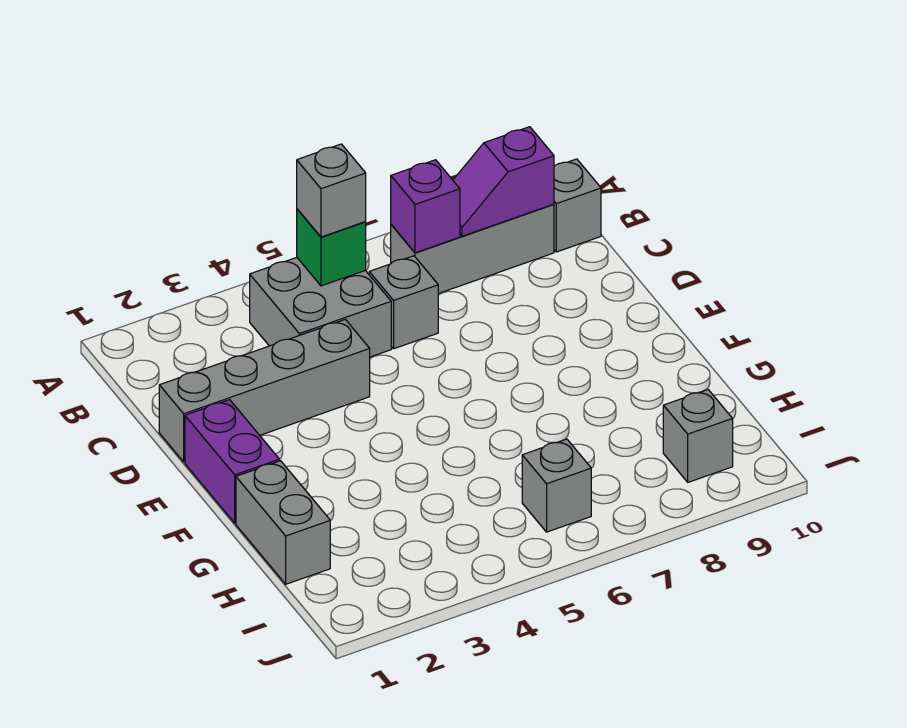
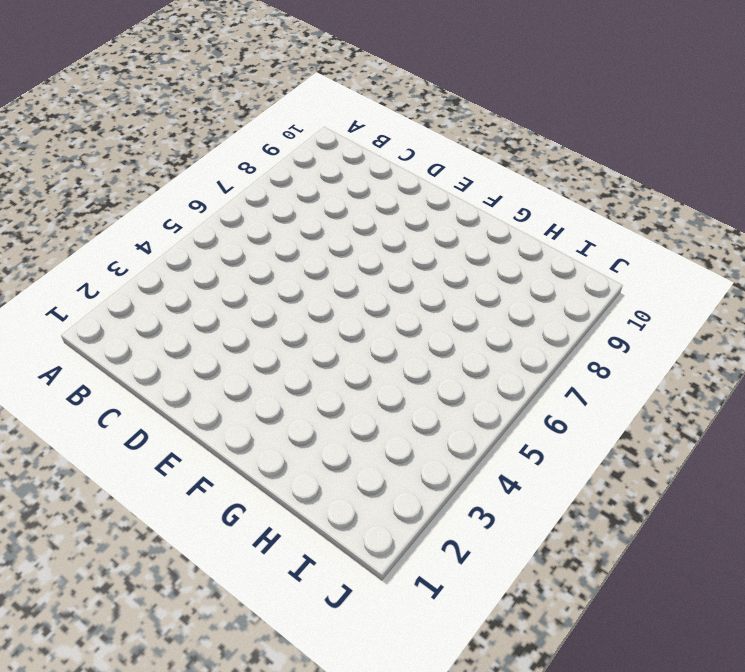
none -> grey 2x2 brick [250,258,391,357]
none -> grey 1x3 brick [391,204,554,294]
none -> grey 1x1 brick [554,159,601,252]

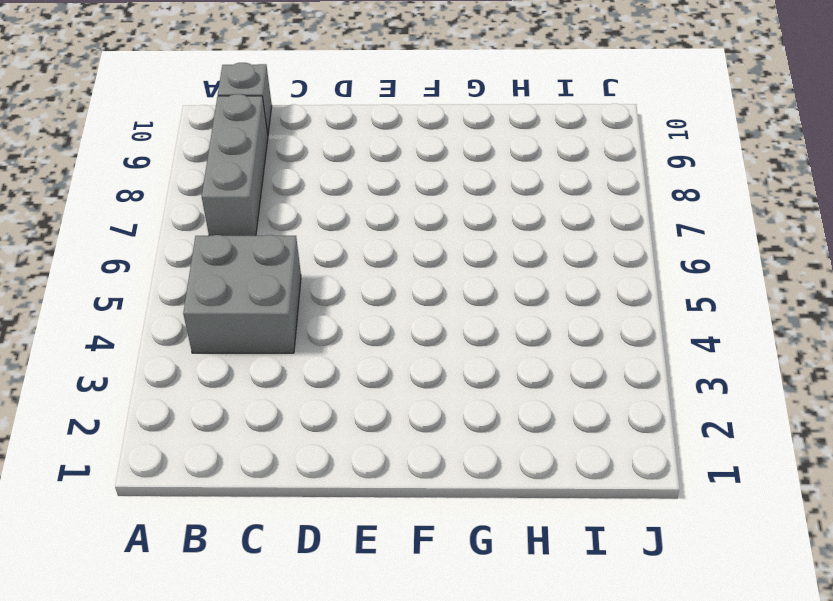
none -> grey 1x1 brick [369,256,438,349]
none -> grey 1x4 brick [159,320,370,462]
none -> purple 1x2 brick [185,400,279,523]

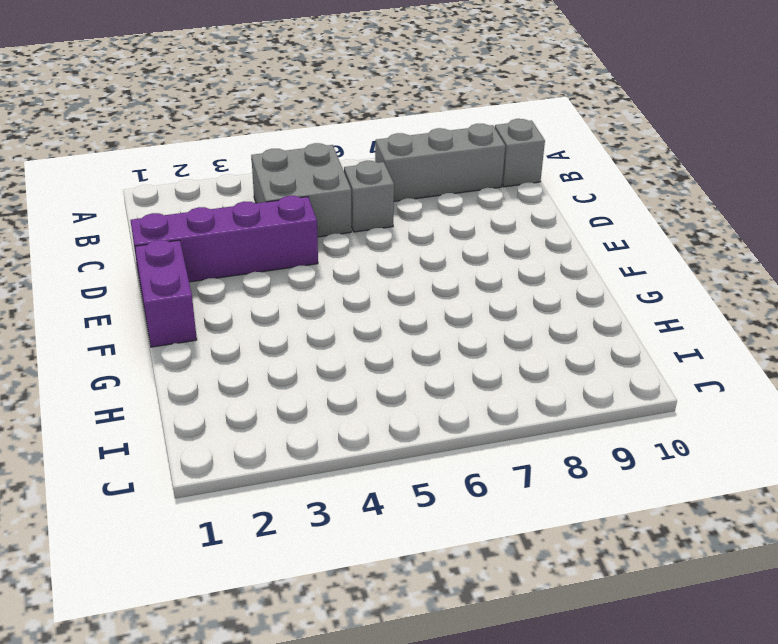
purple 1x4 brick [130,196,318,282] -> grey 1x4 brick [159,320,370,462]
none -> grey 1x2 brick [236,461,330,584]
none -> grey 1x1 brick [522,439,591,532]
none -> grey 1x1 brick [663,390,733,482]

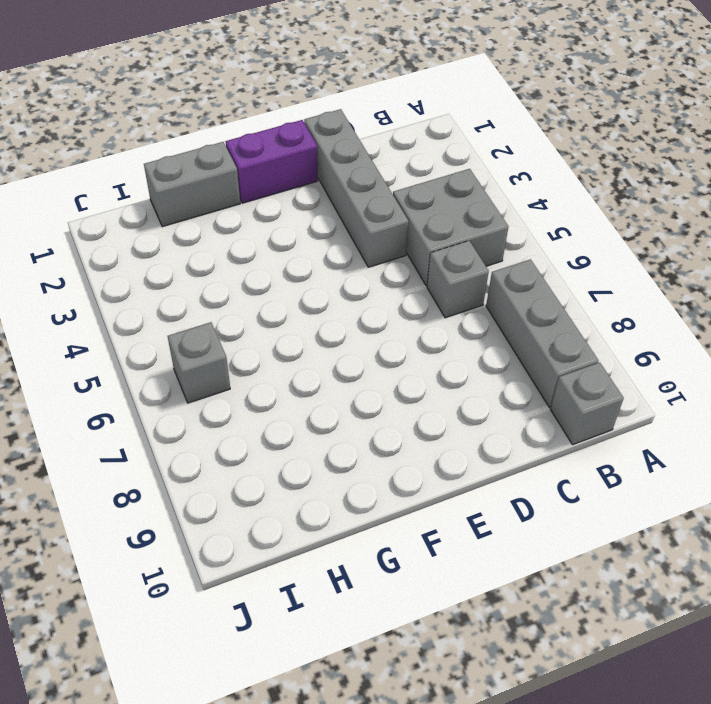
none -> grey 1x1 brick [663,390,733,482]
none -> green 1x1 brick [297,209,366,286]
none -> purple 1x1 brick [391,160,460,253]

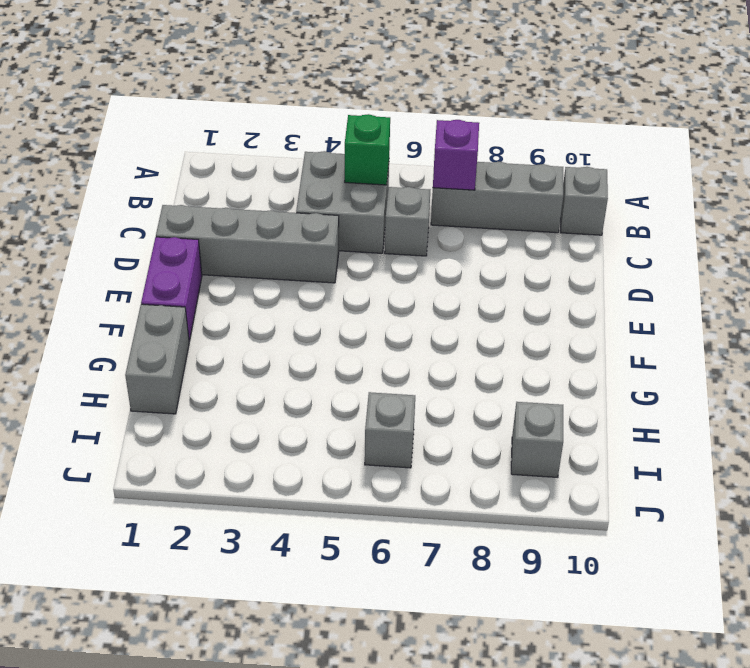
none -> purple 1x2 slope [453,127,554,236]
none -> grey 1x1 brick [297,144,366,237]

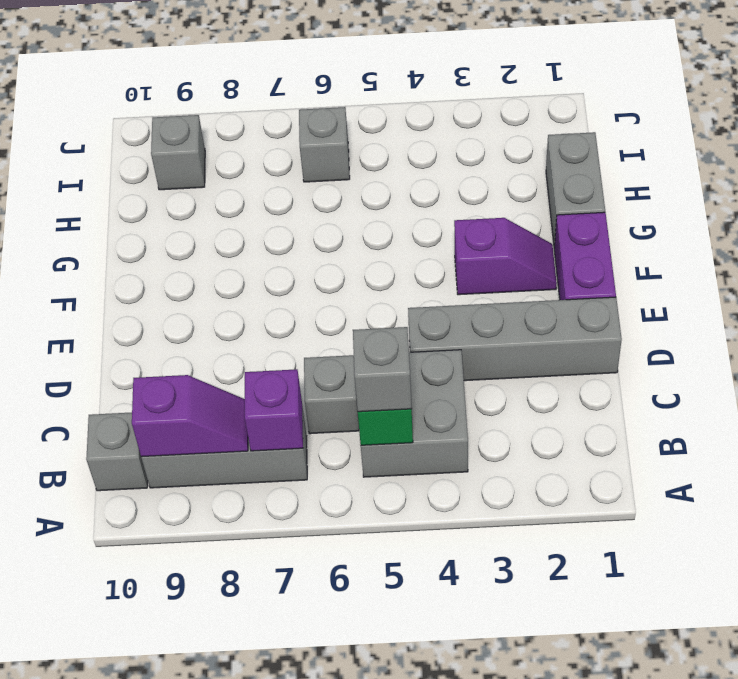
purple 1x2 slope [454,218,557,295] -> none

